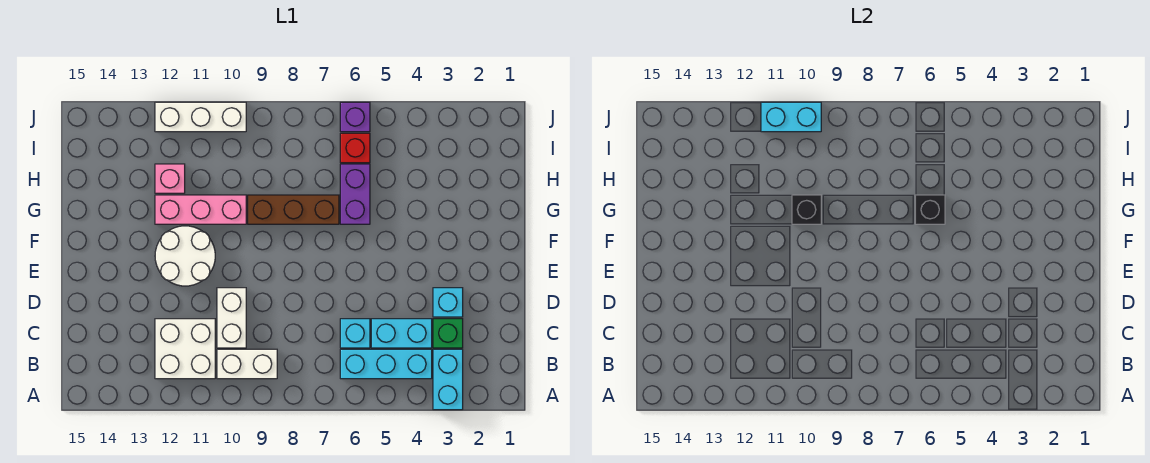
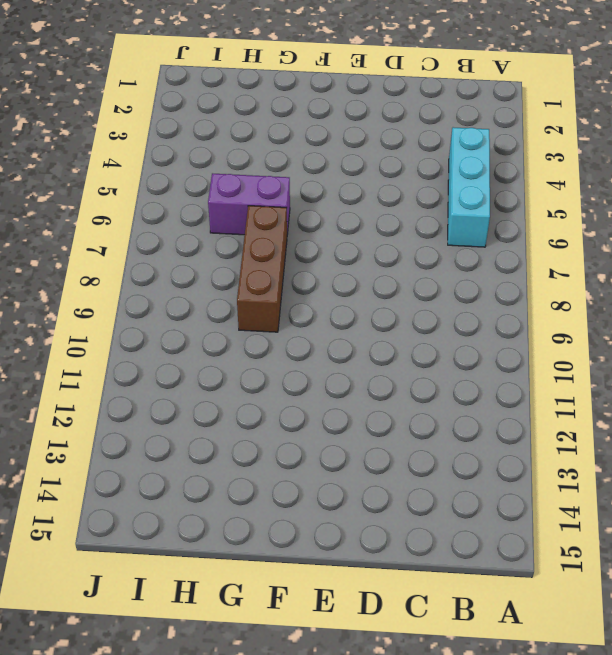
none -> cyan 1x2 brick [433,349,463,410]
none -> white 1x2 brick [217,349,277,379]
none -> white 2x2 brick [155,319,215,379]

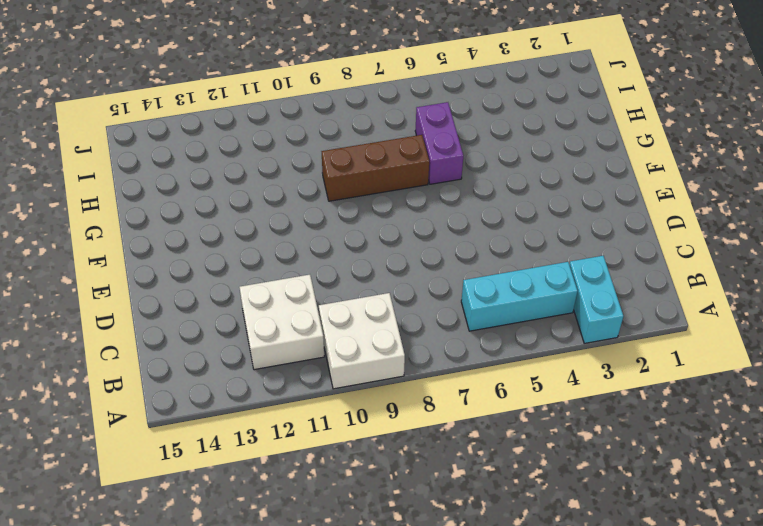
white 2x2 brick [319,293,405,389] -> white 1x2 brick [217,349,277,379]
none -> green 1x1 brick [433,319,463,348]
none -> cyan 1x2 brick [371,319,432,348]
none -> cyan 1x1 brick [340,319,370,348]

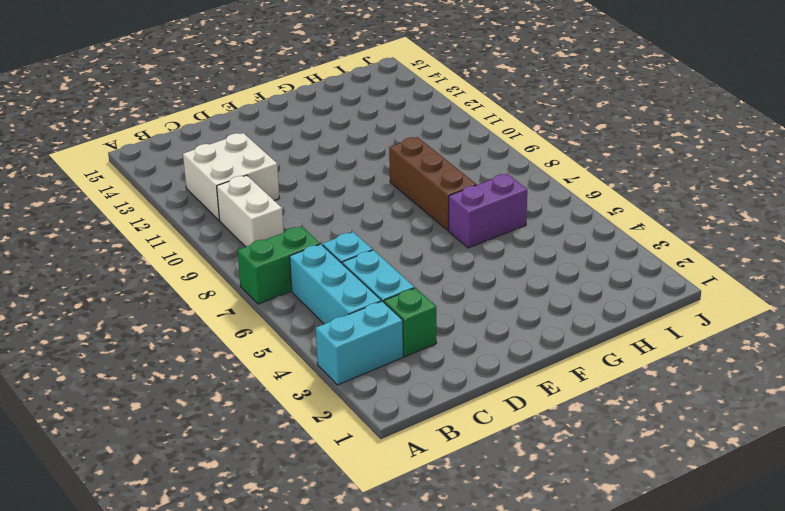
green 1x2 brick [237,226,320,304] -> none
none -> white 1x2 brick [217,288,246,348]
none -> cyan 1x1 brick [433,288,463,317]
none -> white 2x2 round brick [155,226,215,286]

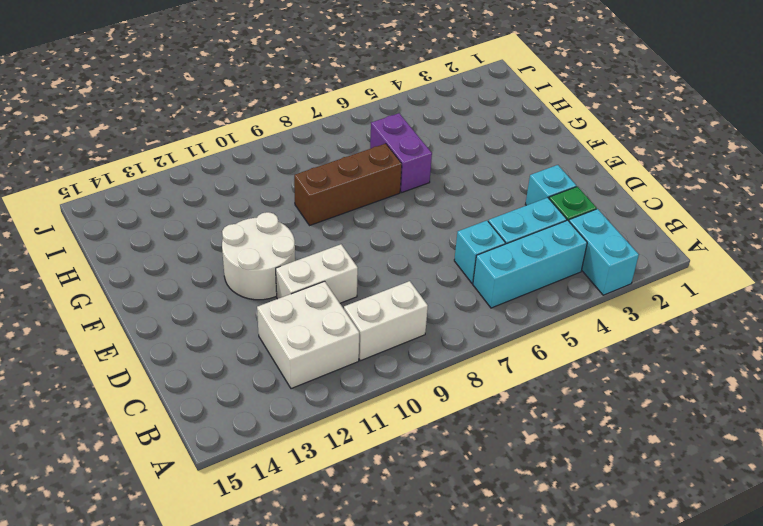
white 1x2 brick [276,244,358,303] -> white 1x2 brick turned to [217,288,246,348]
none -> pink 1x3 brick [155,195,246,224]
none -> pink 1x1 brick [155,164,185,193]
none -> red 1x1 brick [340,133,370,163]

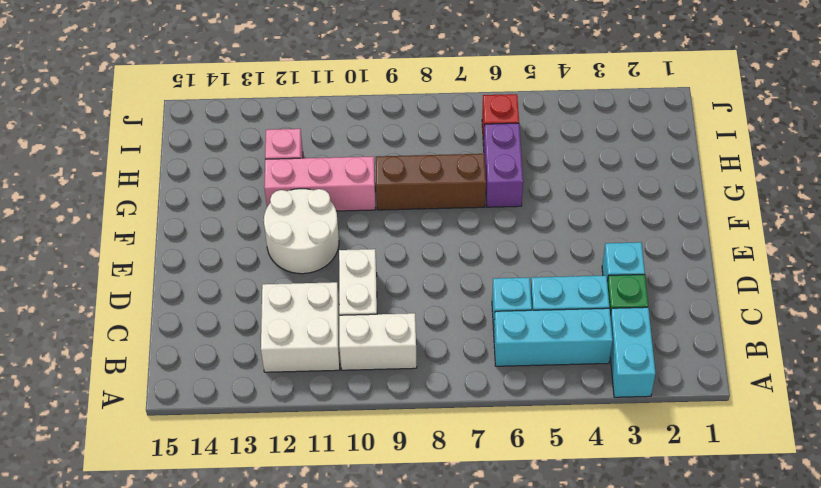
none -> purple 1x1 brick [340,102,370,132]
none -> white 1x3 brick [155,102,246,132]
none -> black 1x1 brick [915,195,945,224]

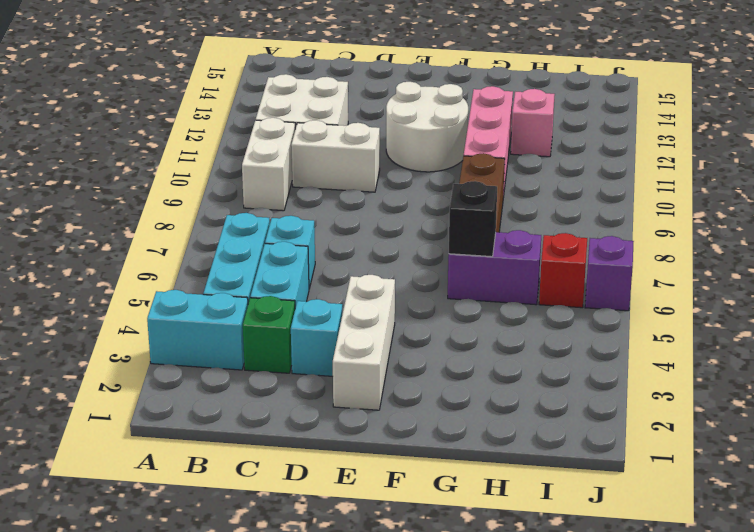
white 1x3 brick [333,275,395,410] -> white 1x3 brick moved to [155,102,246,132]
none -> black 1x1 brick [792,195,821,224]
none -> cyan 1x2 brick [761,102,821,132]

